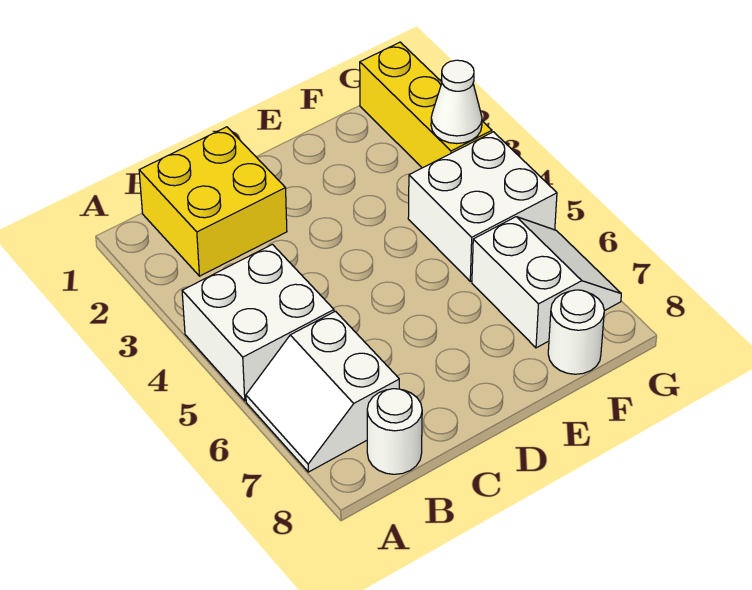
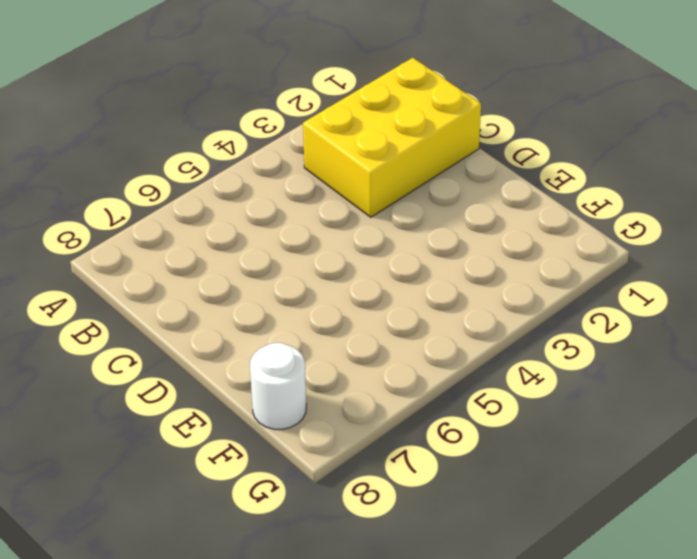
yellow 2x3 brick [303,58,481,217] -> yellow 2x2 brick [139,127,287,276]
none -> white 2x2 brick [182,244,334,401]
none -> white 2x2 slope [246,311,399,472]

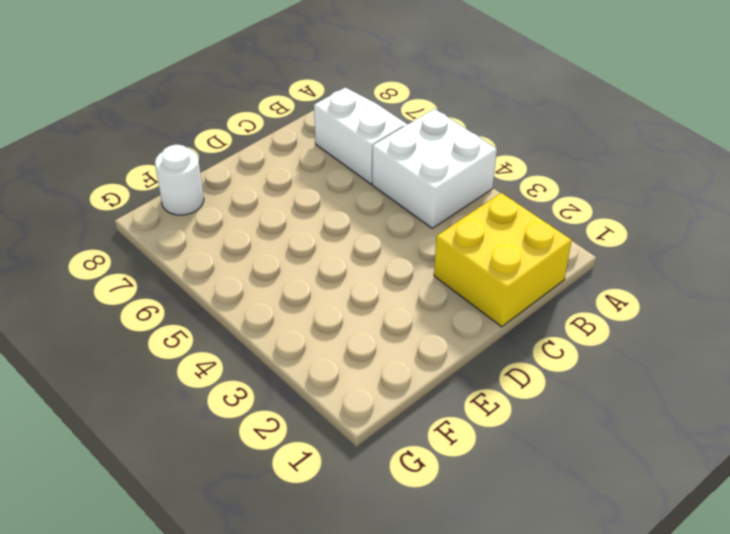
none -> white 1x1 round brick [367,389,422,474]
none -> white 2x2 brick [408,132,557,281]

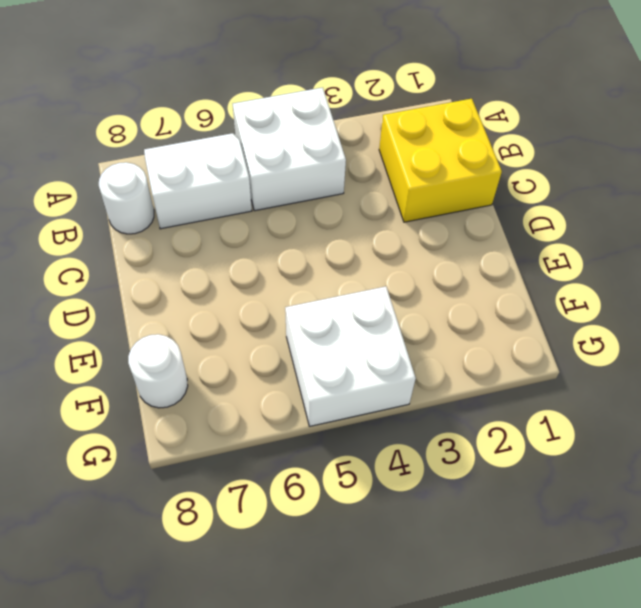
none -> white 2x2 slope [472,217,621,348]
none -> yellow 1x3 brick [360,42,492,168]

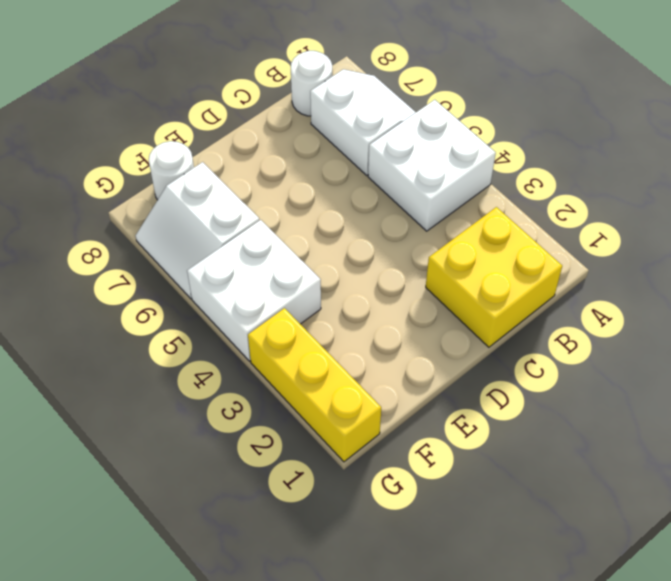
none -> white 1x1 cone [431,60,482,144]

